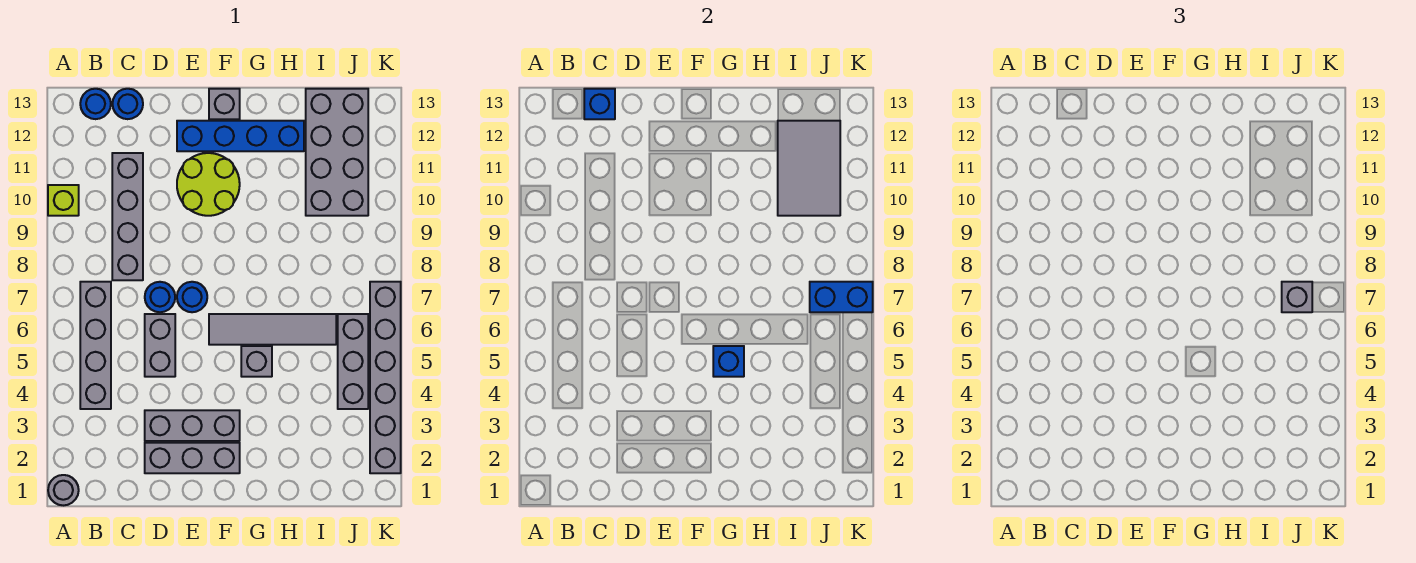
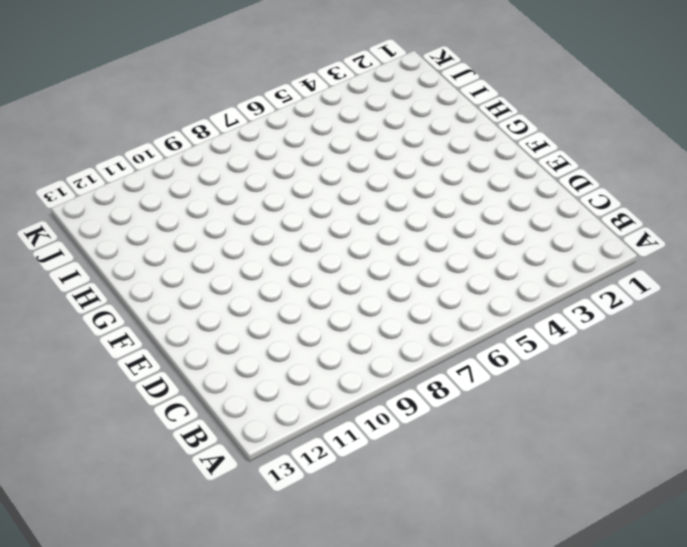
none -> grey 1x1 round brick [48,475,79,505]
none -> lime 1x1 brick [48,185,79,216]
none -> grey 1x4 brick [80,282,111,409]

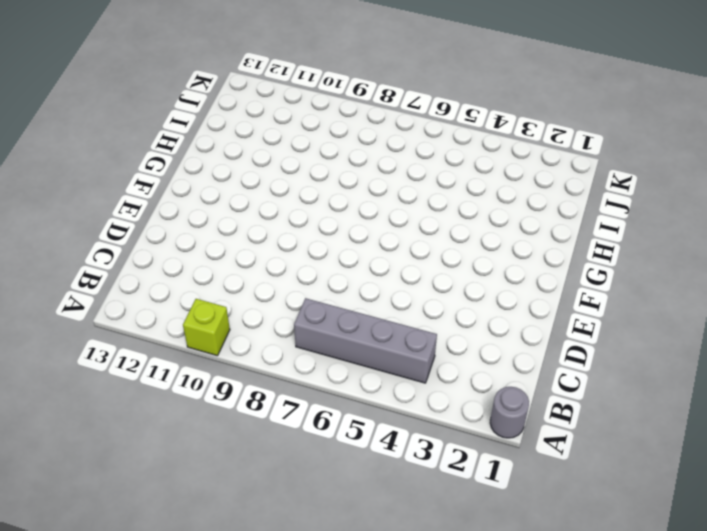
none -> blue 1x1 round brick [80,89,111,119]
none -> grey 1x4 brick [112,153,143,280]
none -> blue 1x1 round brick [113,89,143,119]

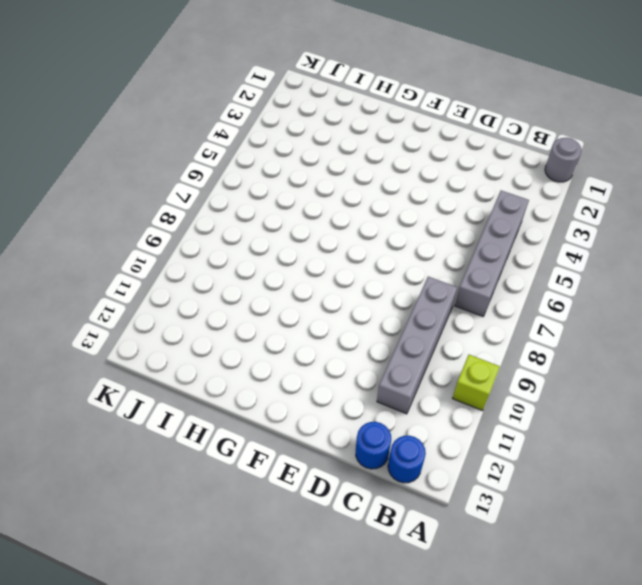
none -> grey 1x3 brick [145,443,240,473]
none -> grey 1x3 brick [145,410,240,441]
none -> grey 1x2 brick [145,314,175,377]

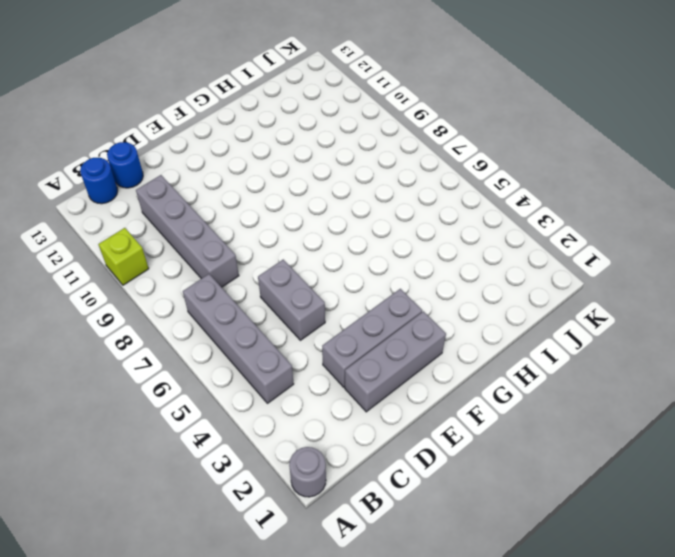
none -> blue 1x1 round brick [145,282,175,312]
none -> blue 1x1 round brick [177,282,207,312]
none -> lime 2x2 round brick [177,153,240,216]

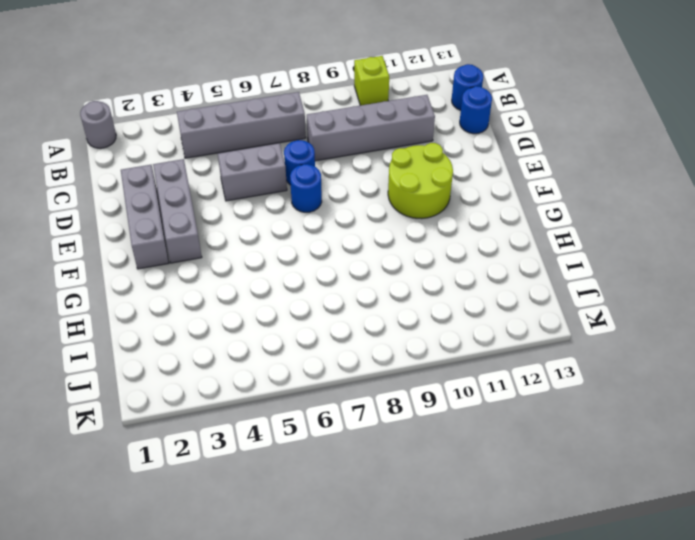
none -> blue 1x4 brick [177,121,304,151]
none -> grey 1x4 tile [209,314,336,345]
none -> grey 1x1 brick [209,89,240,119]

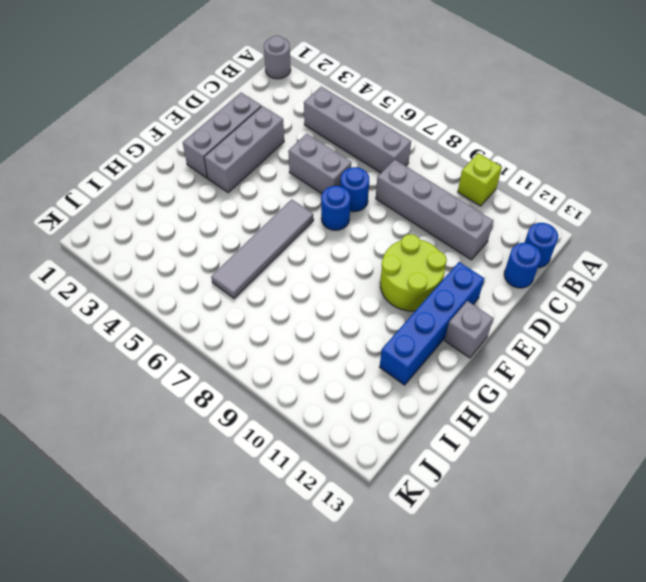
none -> grey 1x1 brick [241,346,272,377]
none -> grey 2x4 brick [306,89,368,216]
none -> grey 1x3 brick [338,314,368,409]

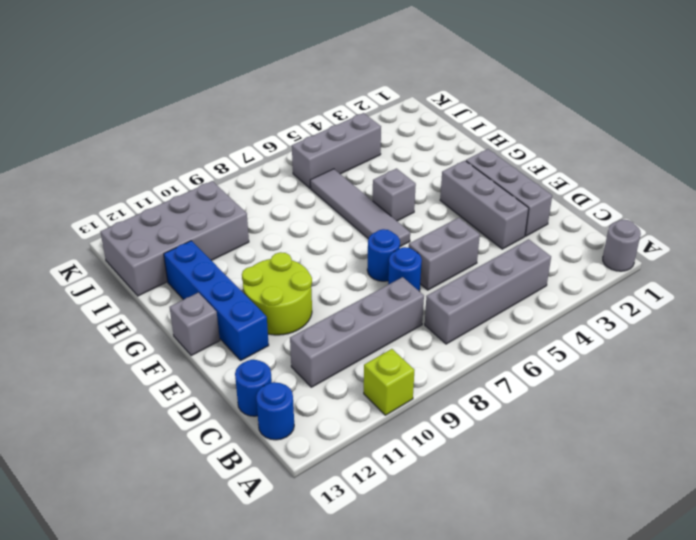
none -> grey 1x6 brick [370,282,401,473]
none -> blue 1x1 brick [584,89,615,119]
none -> blue 1x1 brick [713,346,744,377]

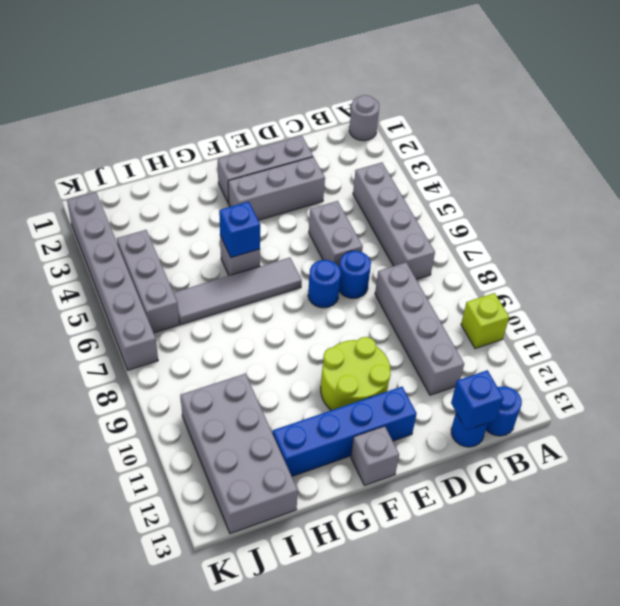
none -> grey 2x3 tile [778,121,840,216]
none -> blue 1x2 brick [810,282,873,312]
none -> grey 1x1 brick [1282,282,1312,312]

